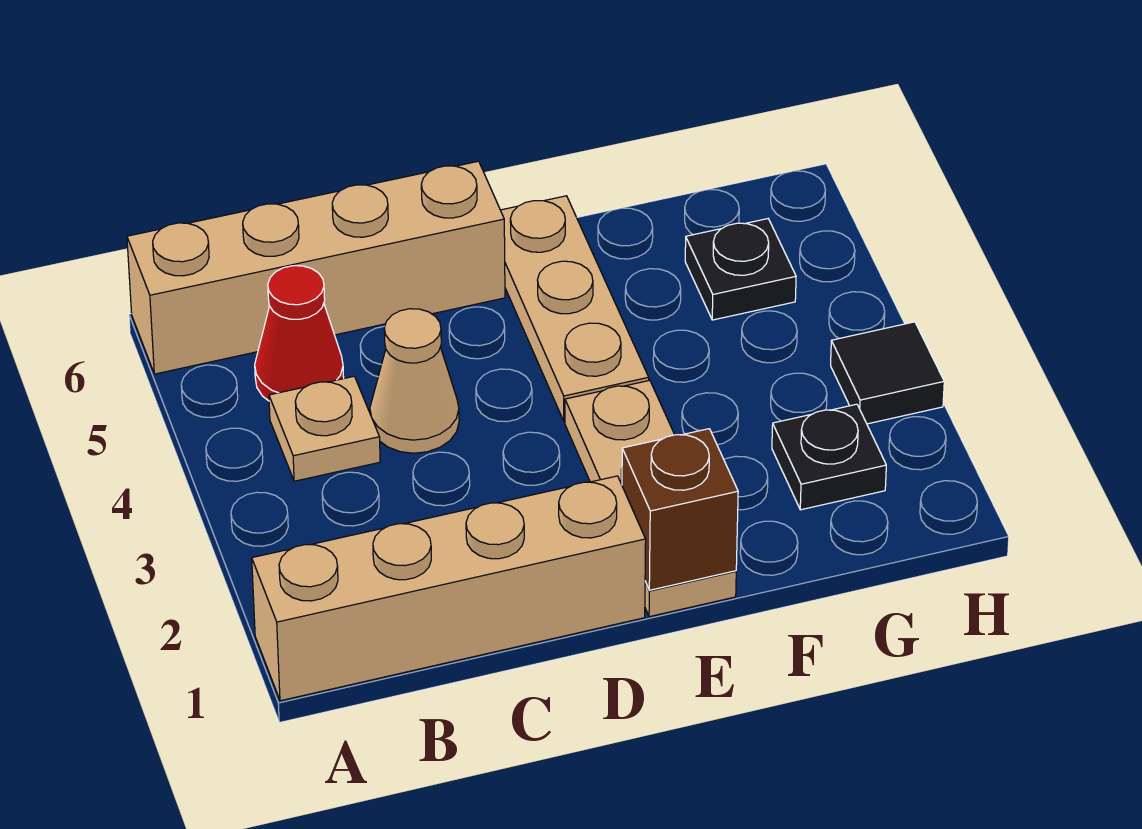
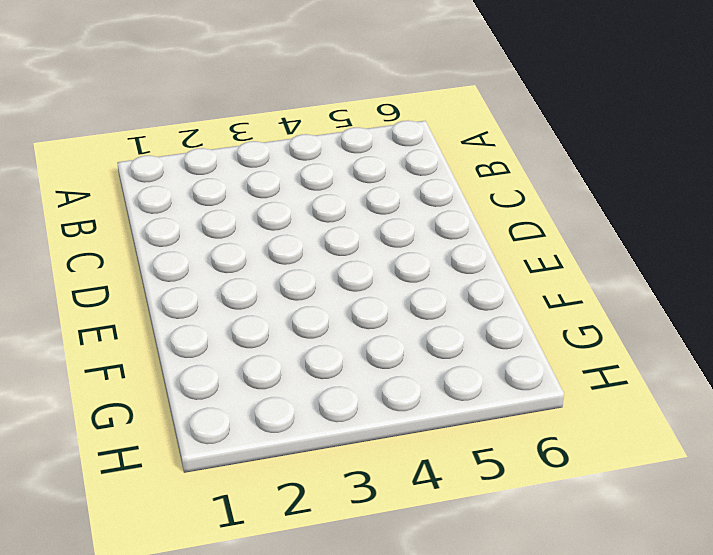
none -> tan 1x4 brick [252,476,646,701]
none -> tan 1x4 brick [127,161,505,374]

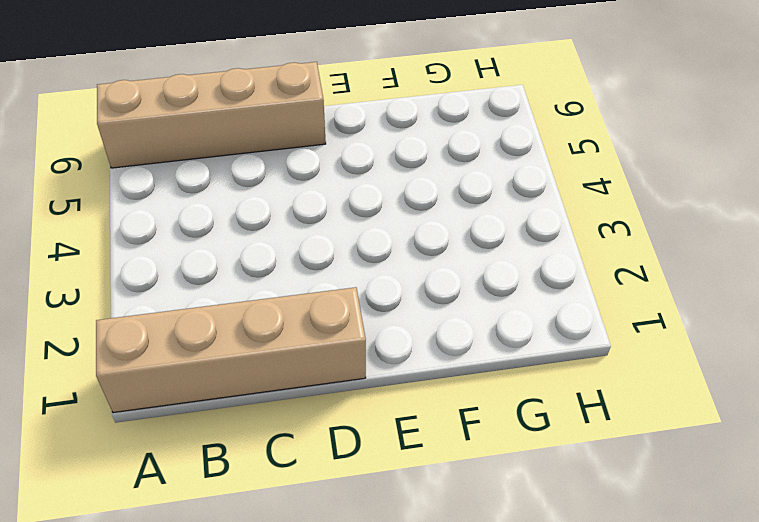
none -> tan 1x1 plate [269,376,380,481]
none -> red 1x1 cone [255,266,344,401]

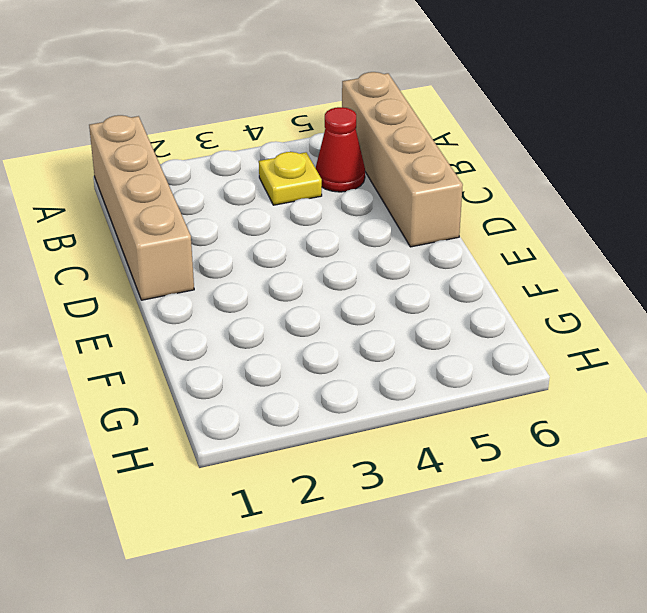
yellow 1x1 plate [259,152,322,205] -> tan 1x1 plate [269,376,380,481]
none -> tan 1x1 cone [370,309,459,453]
none -> tan 1x3 plate [565,380,736,617]

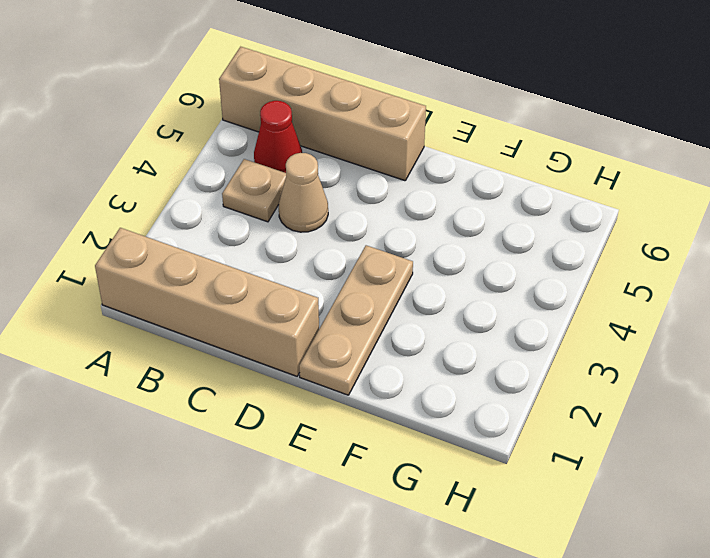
none -> tan 1x3 plate [501,196,649,421]
none -> black 1x1 plate [772,404,886,510]

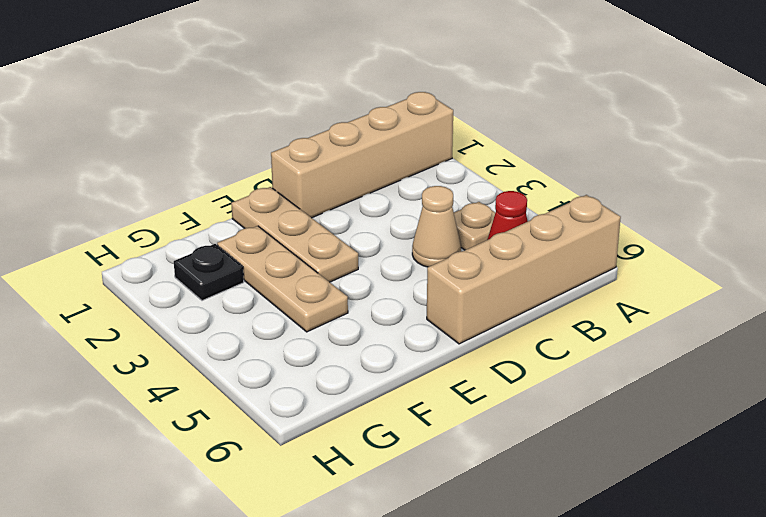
tan 1x3 plate [217,226,348,332] -> tan 1x3 plate moved to [501,196,649,421]
none -> black 1x1 plate [685,219,796,320]
none -> black 1x1 tile [831,322,944,424]

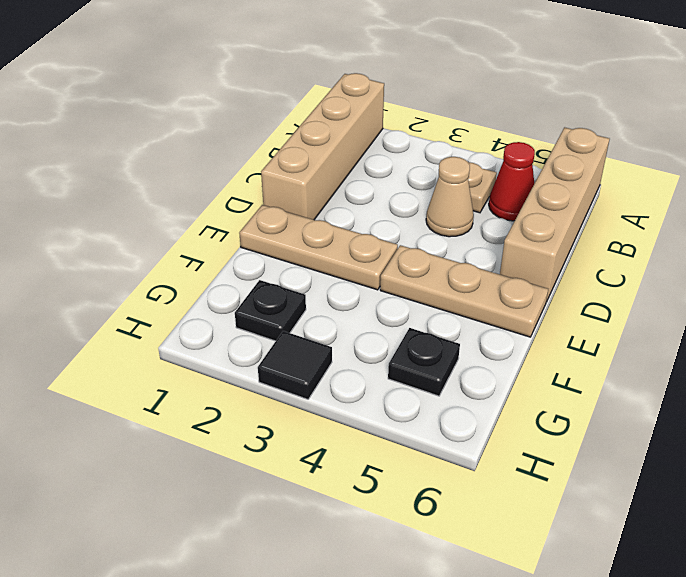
none -> brown 1x1 brick [622,429,738,590]

